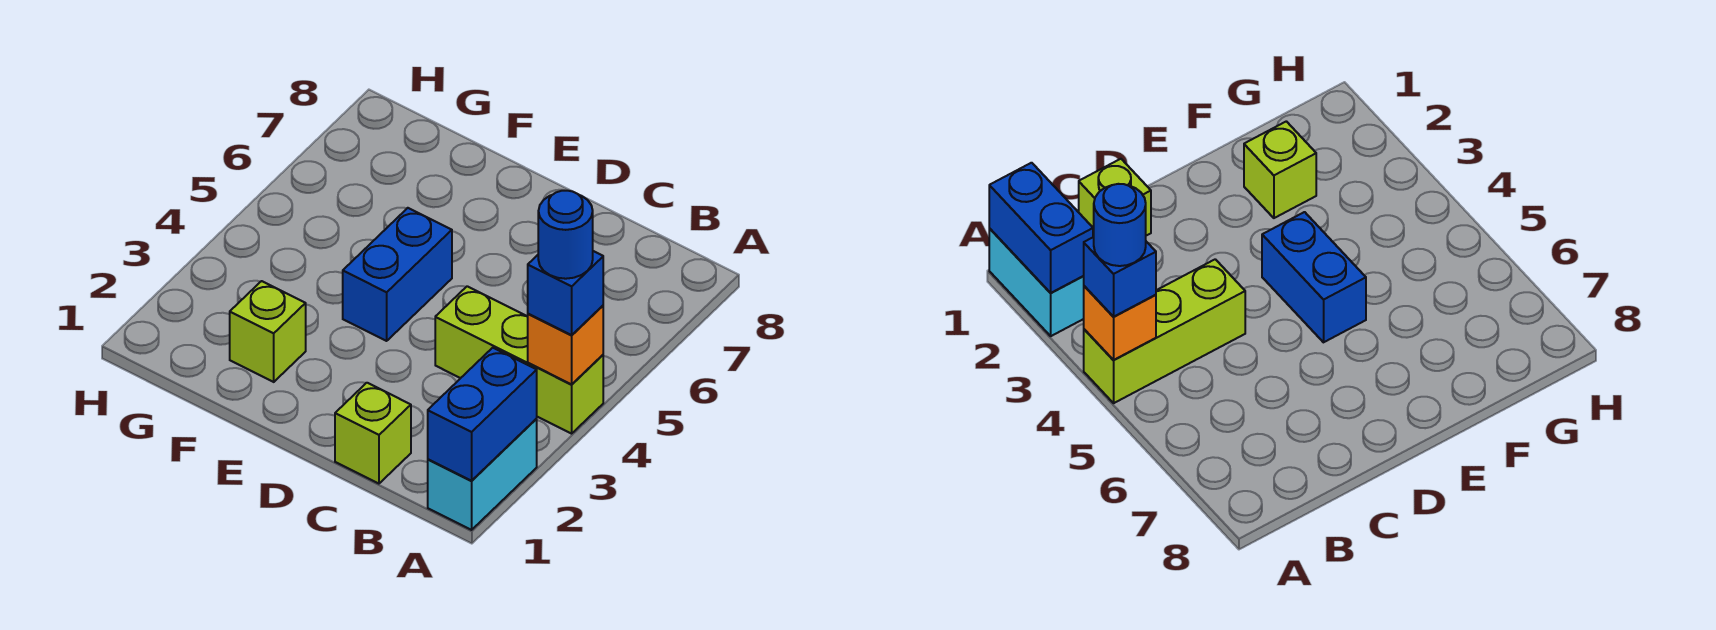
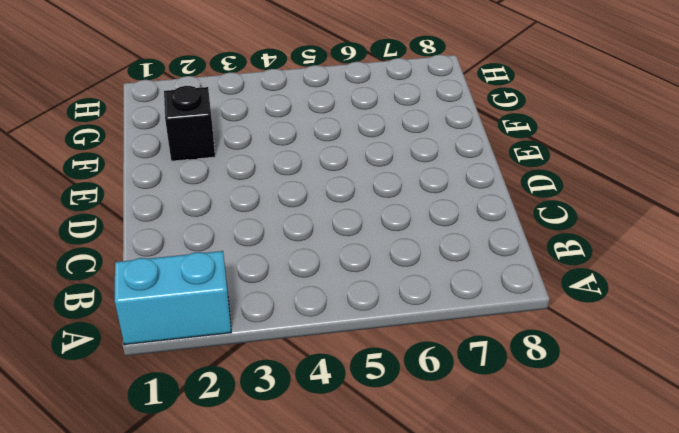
black 1x1 brick [164,86,215,161] -> lime 1x1 brick [230,281,306,382]
none -> lime 1x3 brick [435,286,603,434]
none -> lime 1x1 brick [335,383,411,484]

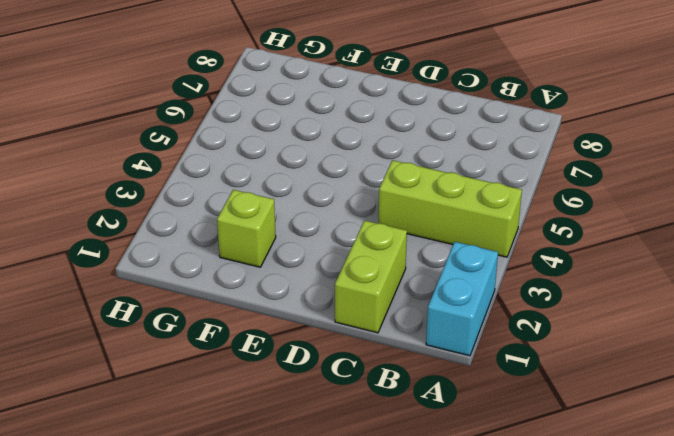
lime 1x2 brick [335,221,407,333] -> lime 1x1 brick [335,383,411,484]
none -> blue 1x2 brick [343,208,452,341]
none -> blue 1x2 brick [428,348,537,481]

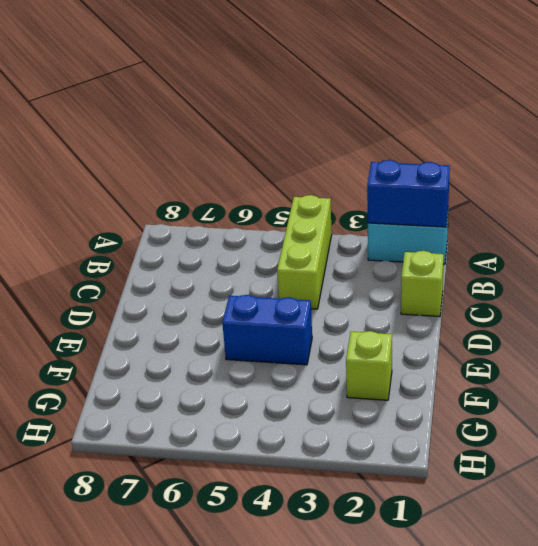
none -> orange 1x1 brick [528,306,603,384]
none -> blue 1x1 brick [528,251,603,335]

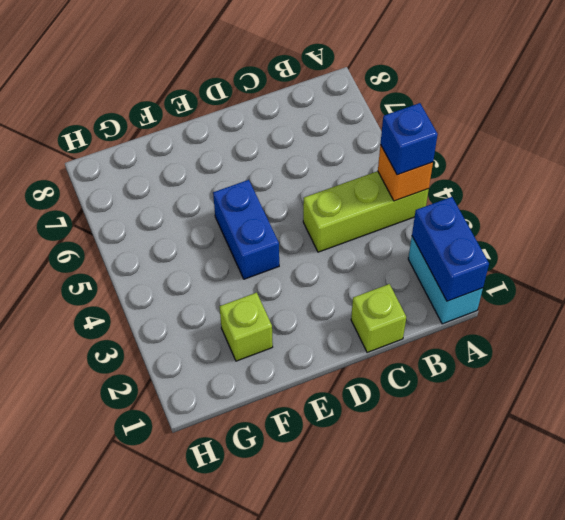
none -> blue 1x1 round brick [538,191,593,279]

